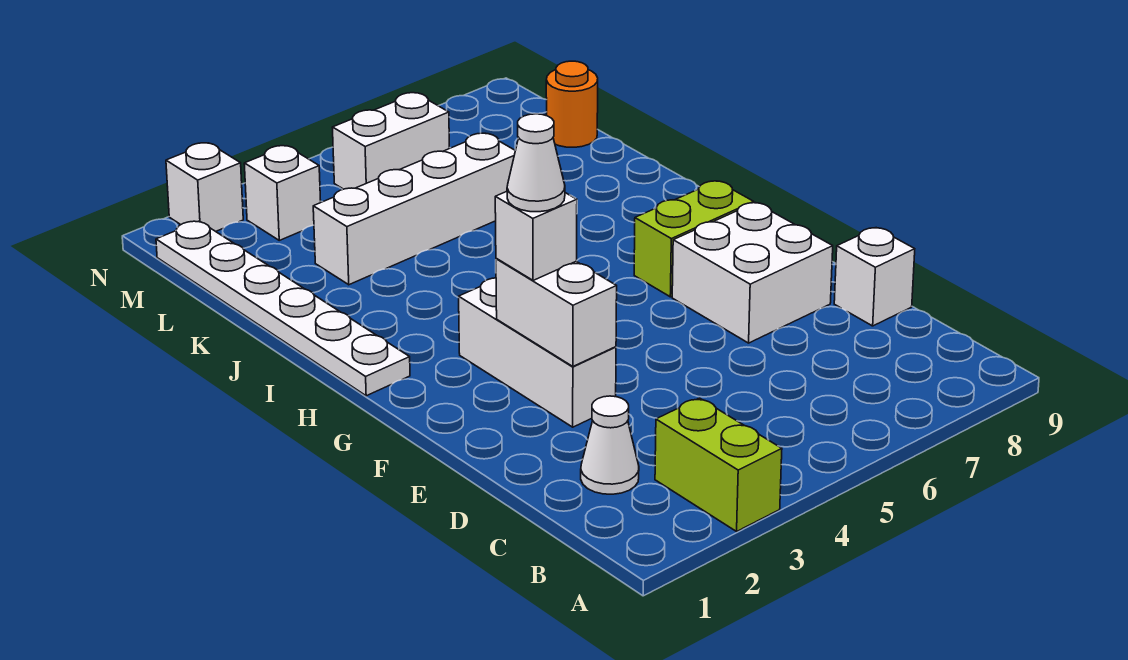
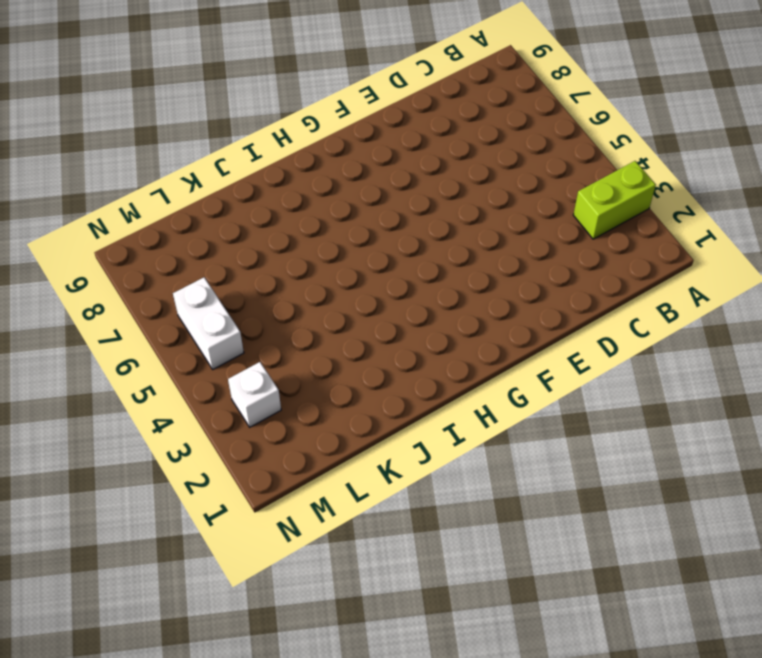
none -> white 1x1 cone [581,396,639,494]
none -> white 1x1 brick [834,228,915,326]
none -> white 1x3 brick [459,278,616,427]

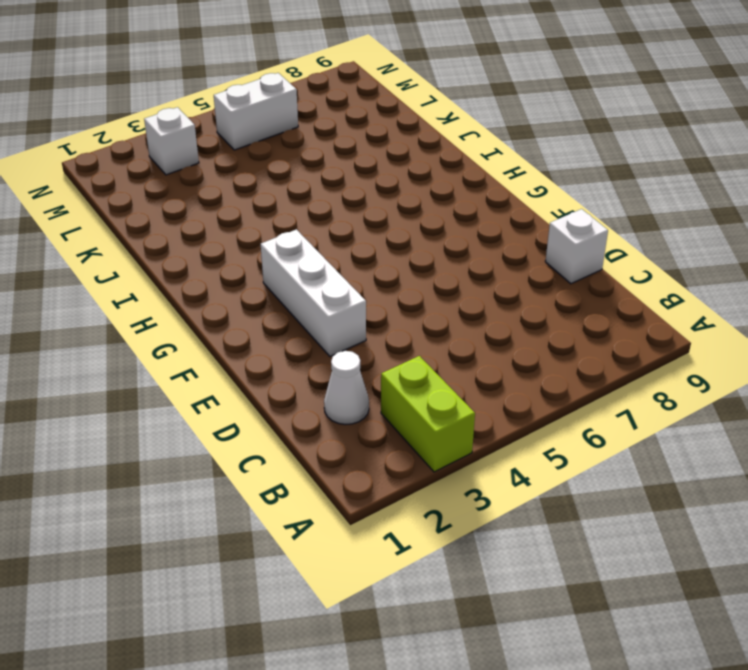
none -> white 2x2 brick [672,203,833,343]
none -> lime 1x2 brick [634,181,754,297]
none -> white 1x6 plate [156,221,410,396]

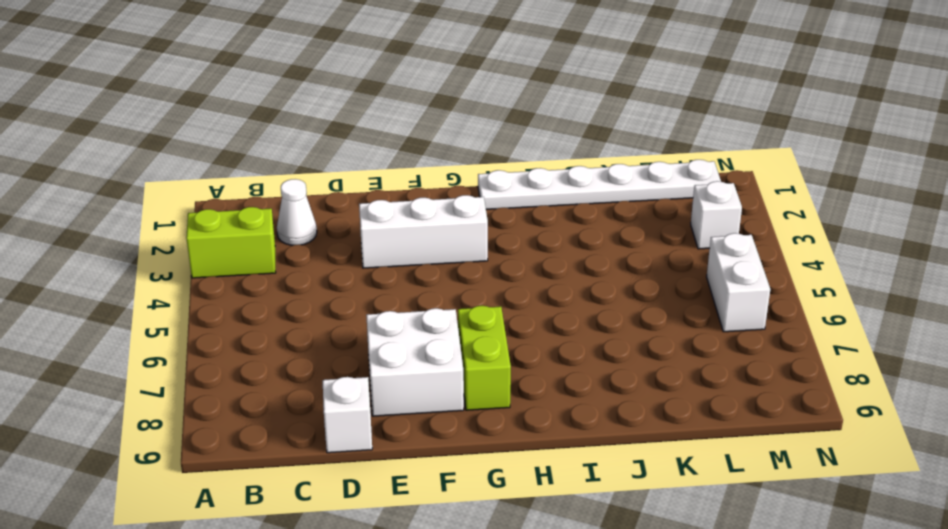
none -> white 1x4 brick [313,133,515,285]
none -> orange 1x1 round brick [546,61,598,147]
none -> white 1x1 brick [166,143,243,231]

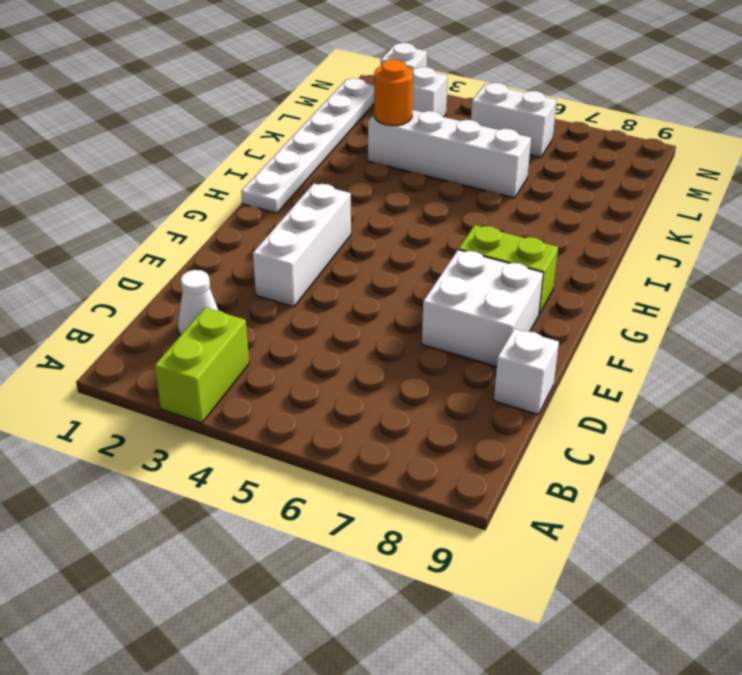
orange 1x1 round brick [374,59,413,126] -> orange 1x1 round brick moved to [546,61,598,147]
none -> white 1x2 brick [496,259,617,366]
none -> white 1x1 brick [495,192,577,280]
none -> white 1x1 cone [507,114,565,212]

